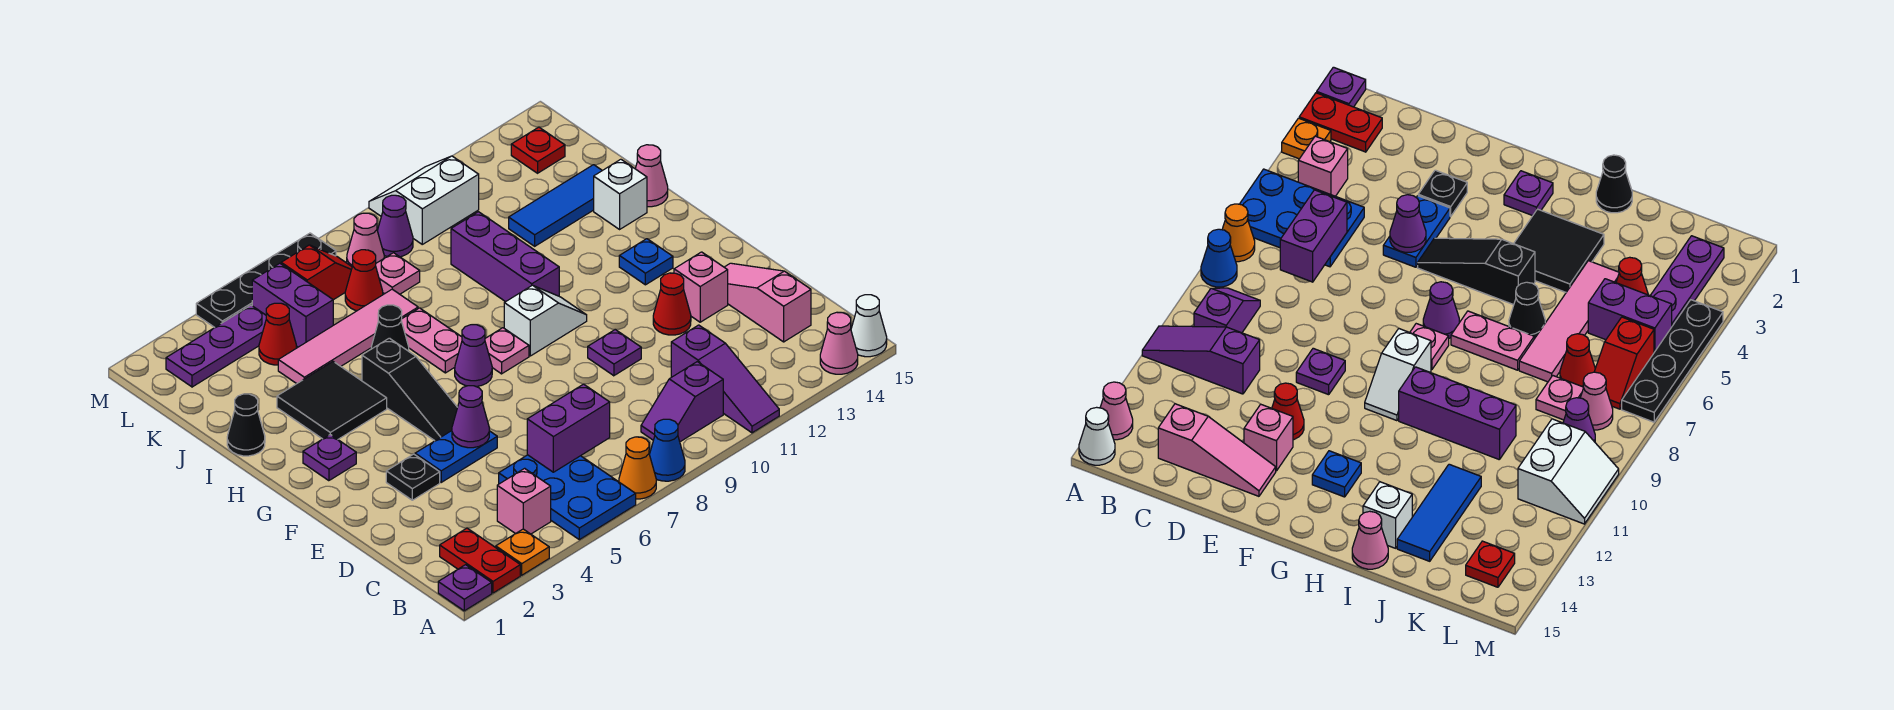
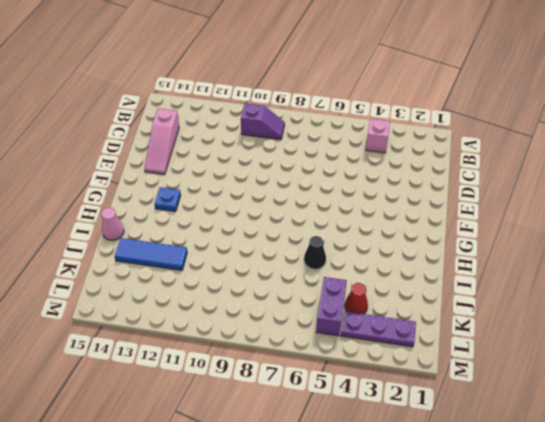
none -> purple 1x1 plate [438,565,492,611]
none -> red 1x2 plate [440,528,520,593]
none -> orange 1x1 plate [496,529,549,575]
none -> blue 2x3 plate [499,455,636,540]

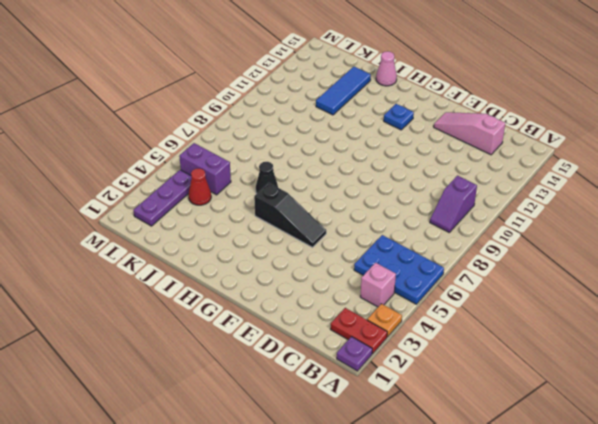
none -> orange 1x1 cone [619,437,656,499]
none -> blue 1x1 cone [650,419,685,481]
none -> purple 1x3 slope [671,325,779,433]
none -> pink 1x1 cone [820,312,858,374]

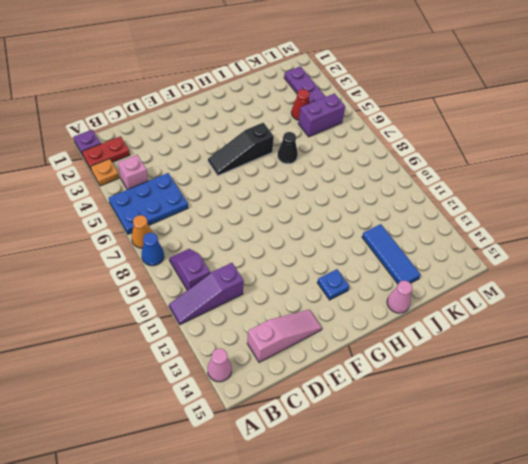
none -> white 1x1 cone [851,295,887,357]
none -> black 1x1 plate [386,454,440,500]
none -> blue 1x2 plate [415,431,497,482]
none -> purple 1x1 plate [588,329,641,376]

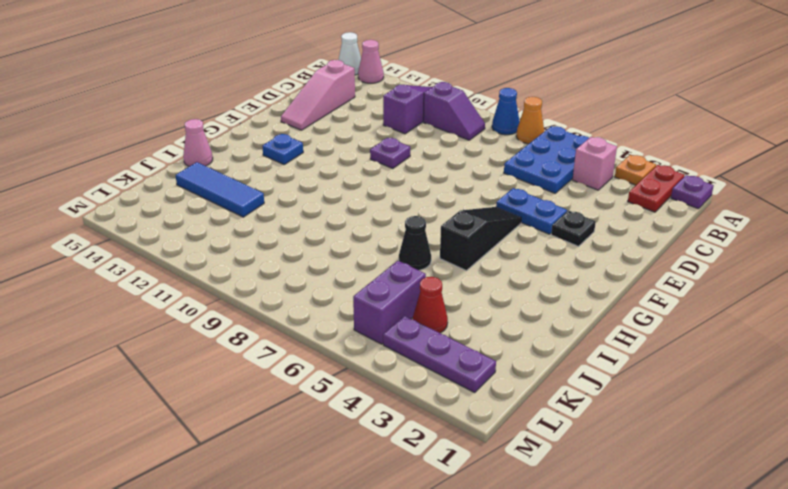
none -> red 1x1 cone [653,273,691,335]
none -> pink 1x1 brick [674,252,728,322]
none -> purple 1x1 plate [303,435,356,481]
none -> purple 1x1 cone [455,325,492,387]

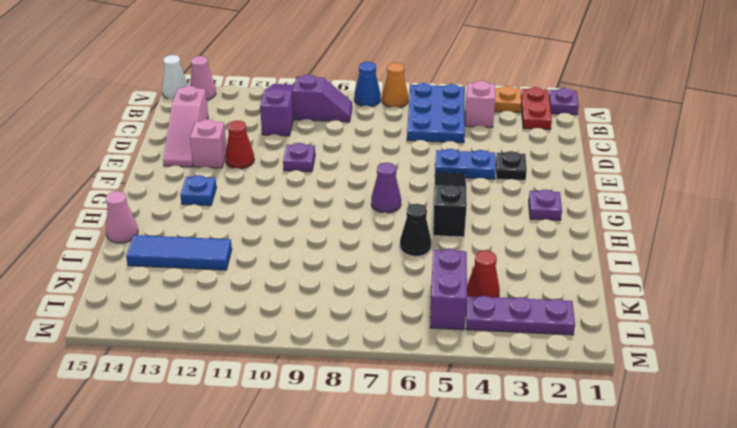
none -> pink 1x1 plate [485,328,529,374]
none -> white 1x2 slope [504,285,587,356]
none -> black 2x2 tile [277,362,387,439]
none -> pink 1x2 plate [401,308,462,373]

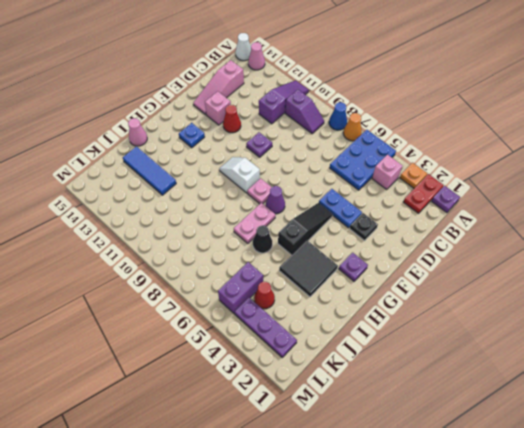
none -> purple 1x3 brick [451,212,559,302]
none -> black 1x1 cone [227,394,265,456]
none -> white 1x1 brick [594,159,647,229]
none -> pink 1x4 tile [278,289,418,384]

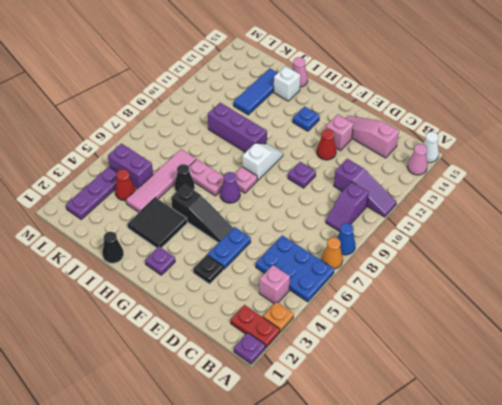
none -> red 1x1 cone [345,250,383,311]
none -> pink 1x1 plate [376,253,420,294]
none -> red 1x2 slope [281,245,352,300]
none -> pink 1x1 cone [347,213,384,266]

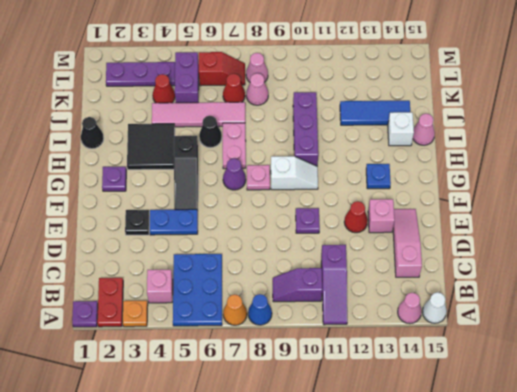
pink 1x1 cone [246,73,268,105] -> pink 1x1 plate [376,253,420,294]
none -> purple 1x1 cone [377,195,413,257]
none -> white 2x2 slope [369,156,479,244]
none -> red 1x1 plate [511,127,565,173]
none -> black 1x4 plate [196,233,336,328]

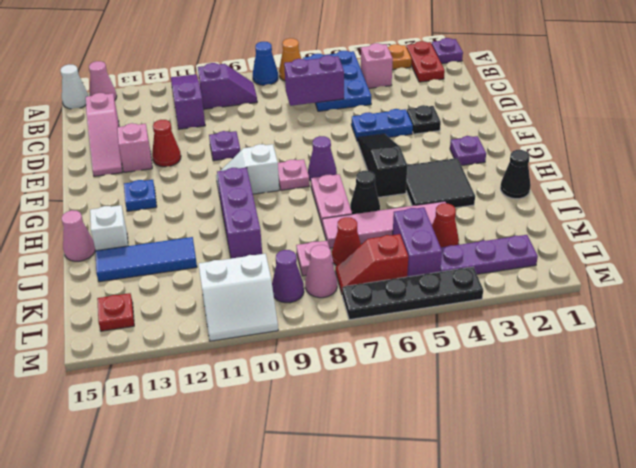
none -> purple 1x1 cone [452,386,489,448]

